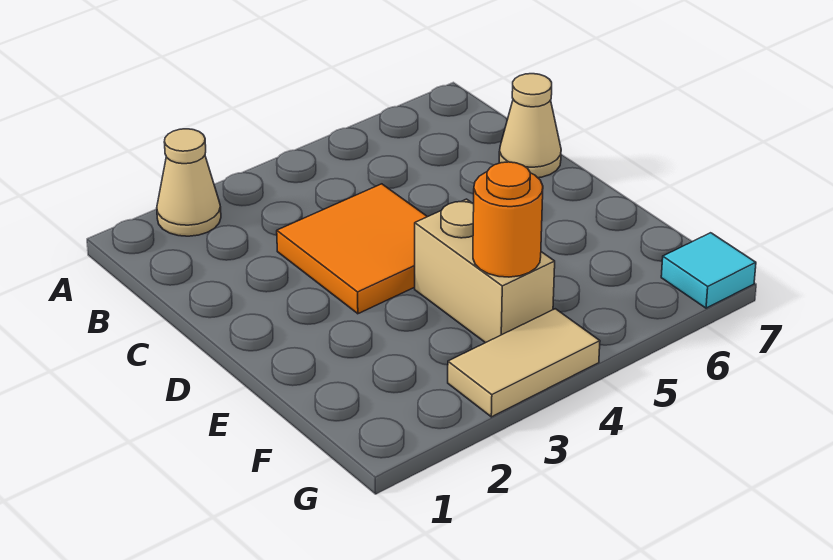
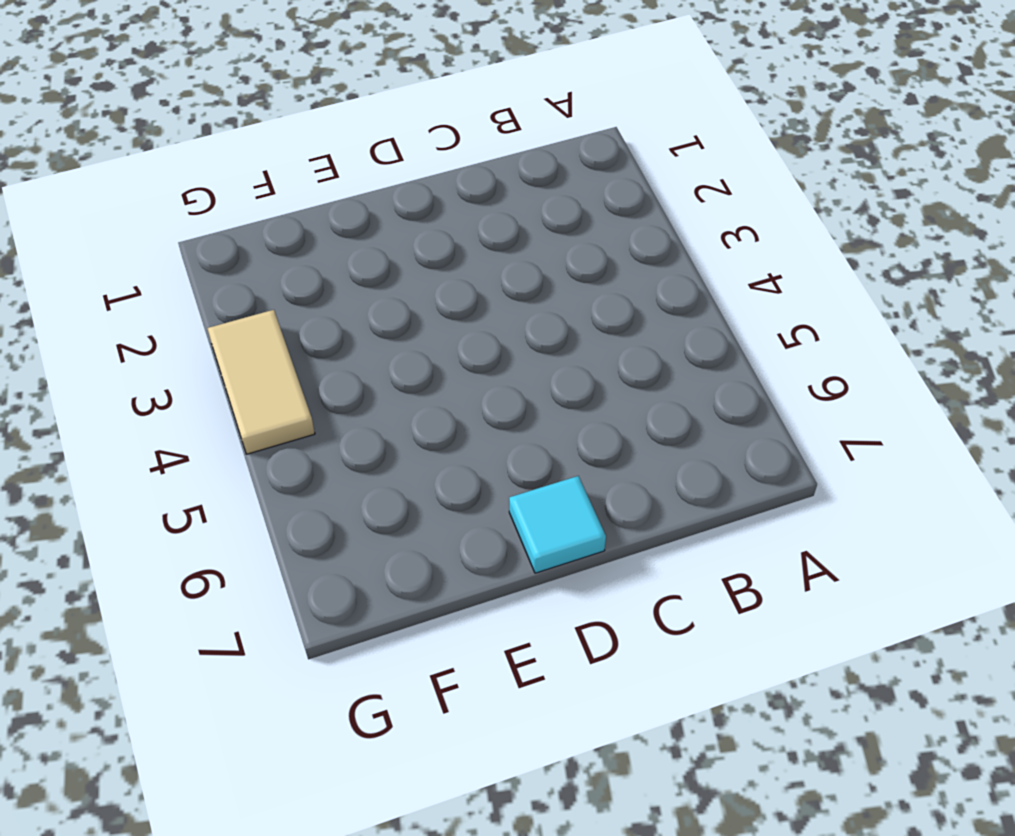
cyan 1x1 tile [509,476,606,573] -> cyan 1x1 tile moved to [661,233,756,308]
none -> tan 1x1 cone [157,129,221,236]
none -> orange 2x2 tile [277,184,427,314]

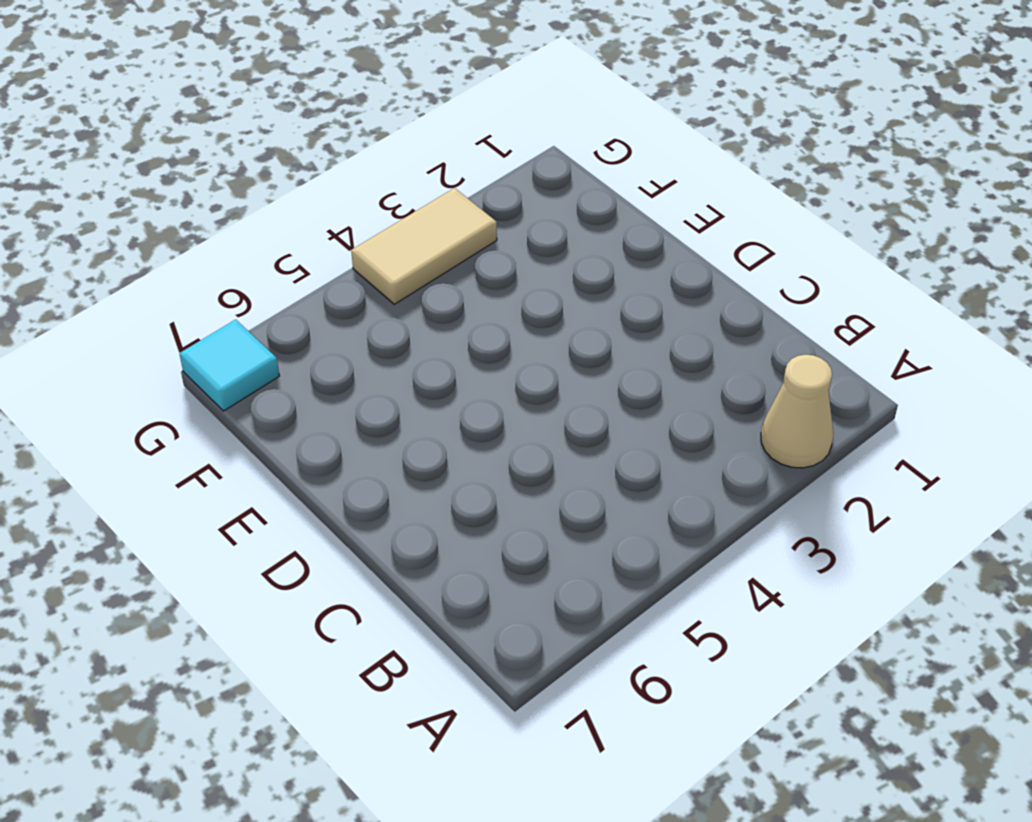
none -> orange 2x2 tile [277,184,427,314]
none -> tan 1x1 cone [499,74,561,178]

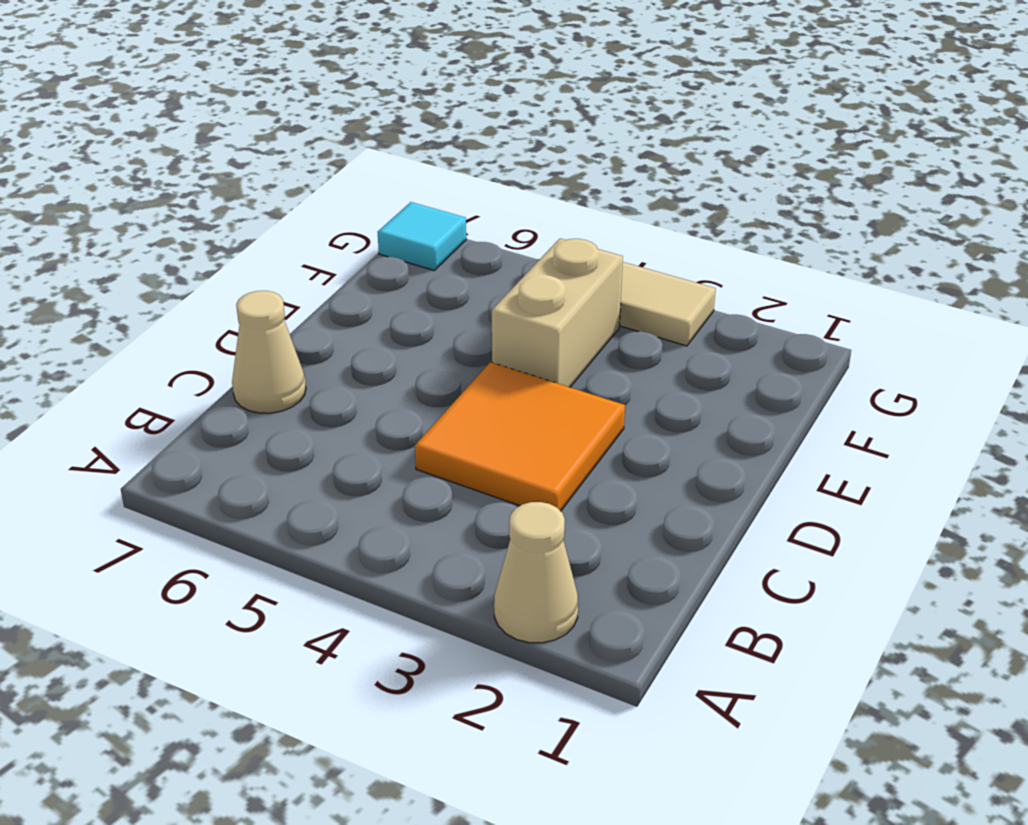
none -> orange 1x1 round brick [473,162,543,277]

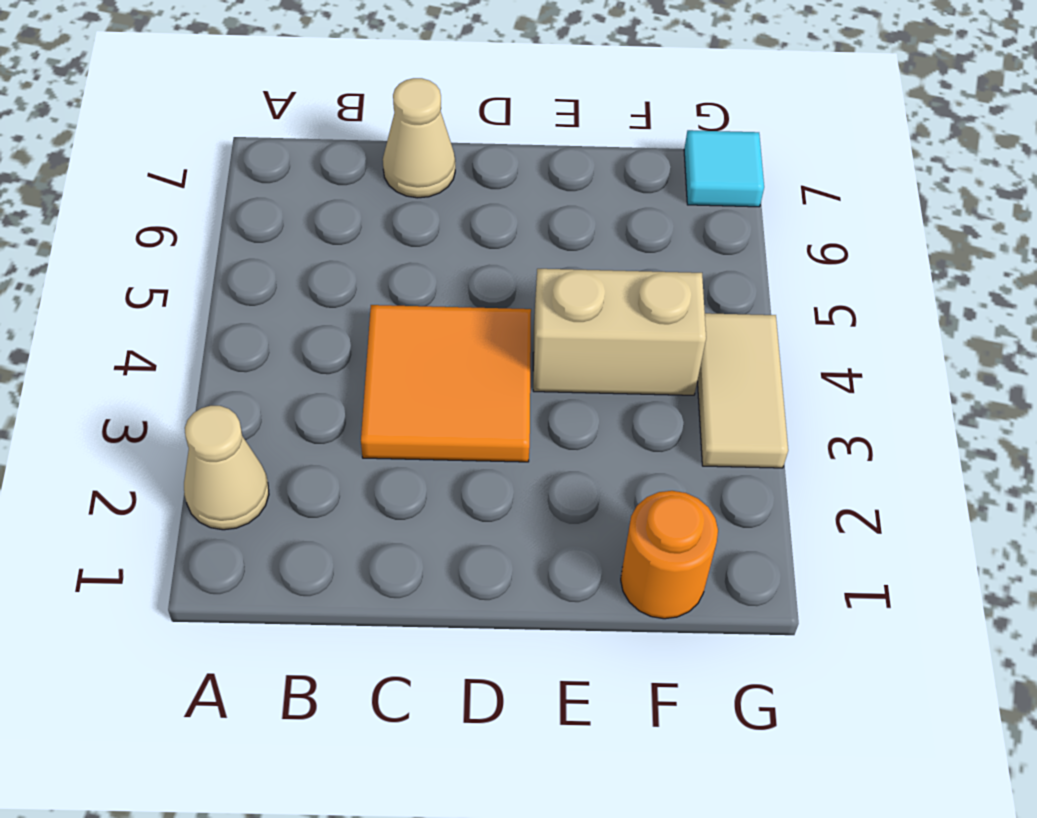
orange 1x1 round brick [621,491,718,619] -> orange 1x1 round brick moved to [473,162,543,277]

